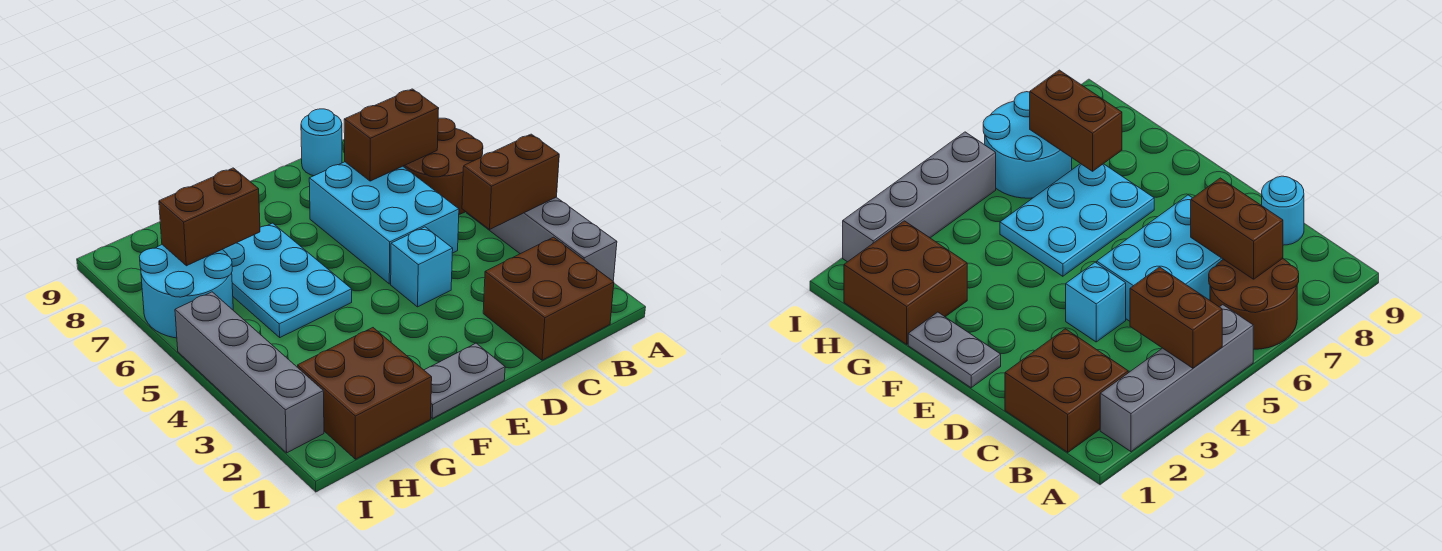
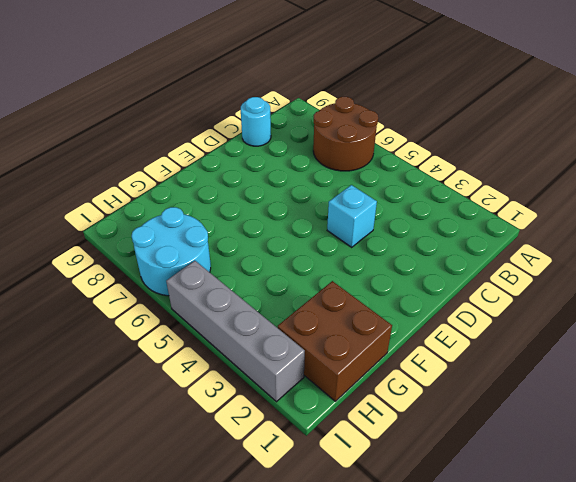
none -> grey 1x4 brick [467,197,617,281]
none -> brown 2x2 brick [483,237,614,360]
none -> cyan 2x3 brick [309,162,459,284]

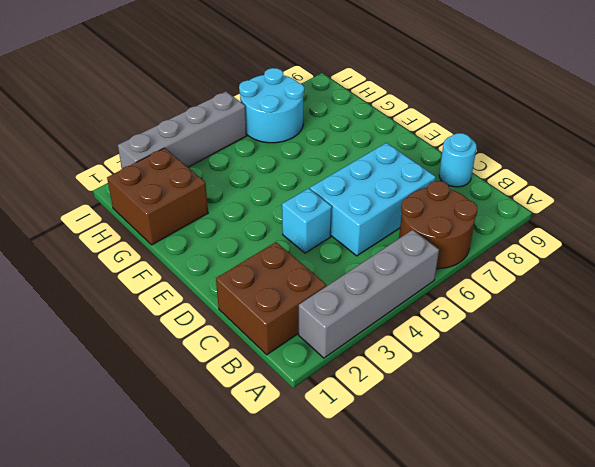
none -> grey 1x2 plate [424,343,505,418]
none -> cyan 2x3 plate [223,223,352,337]
none -> brown 1x2 brick [462,134,559,229]

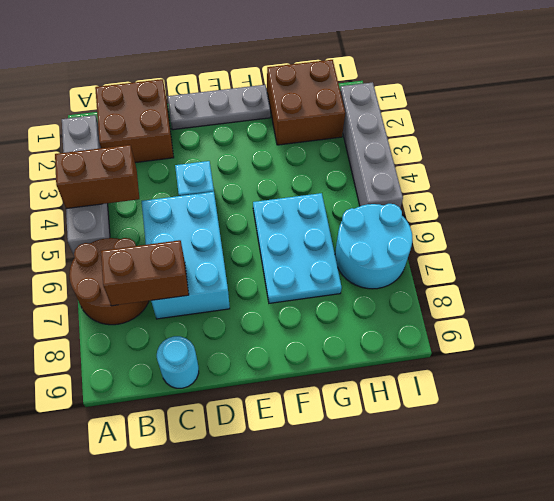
grey 1x3 plate [168,85,270,130] -> grey 1x2 plate [424,343,505,418]
none -> brown 1x2 brick [159,168,260,266]

